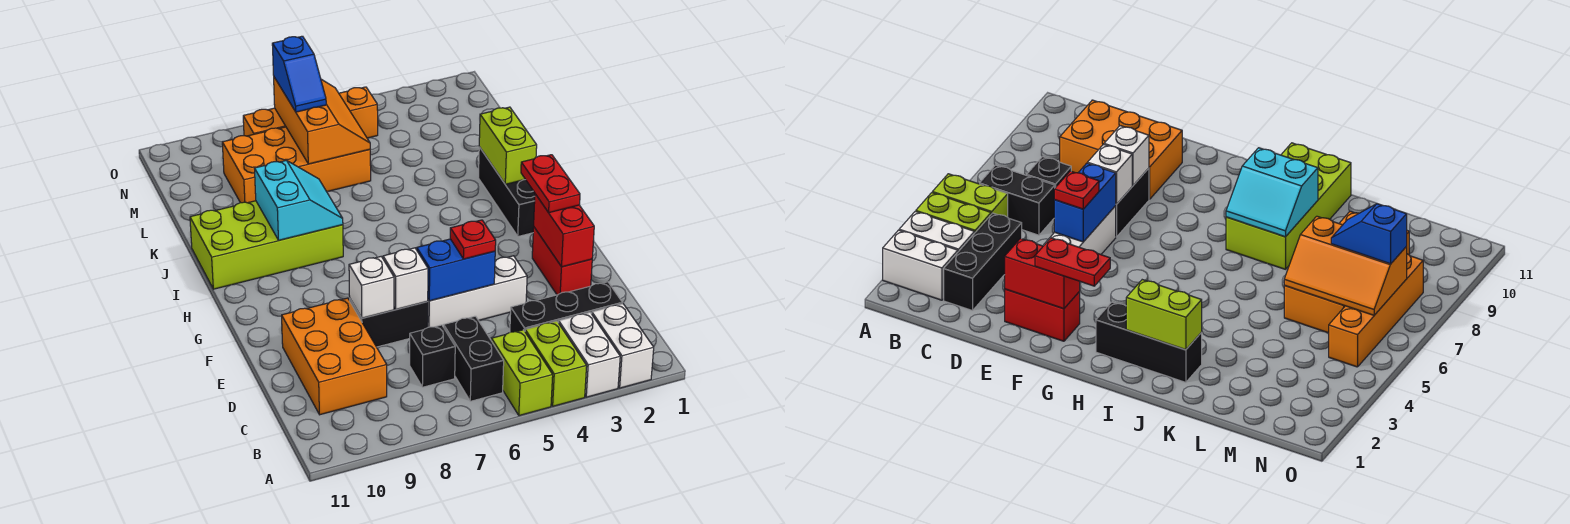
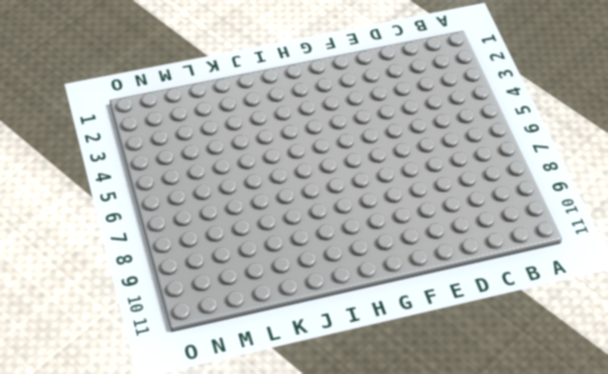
none -> white 1x2 brick [592,304,654,388]
none -> white 1x2 brick [559,312,620,397]
none -> lime 1x2 brick [525,321,587,406]

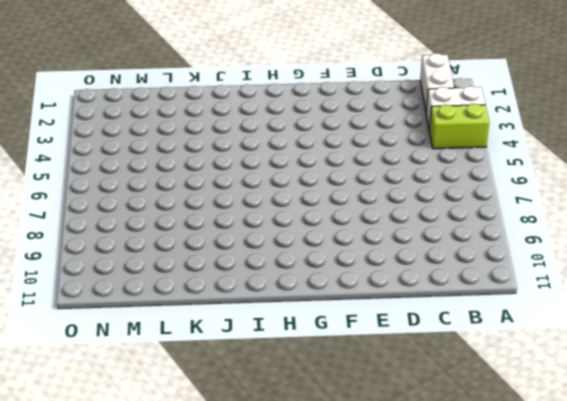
white 1x2 brick [420,53,454,110] -> white 1x2 brick turned to [592,304,654,388]
none -> lime 1x2 brick [491,330,553,416]
none -> black 1x2 brick [444,316,504,401]
none -> black 1x3 brick [510,282,622,332]

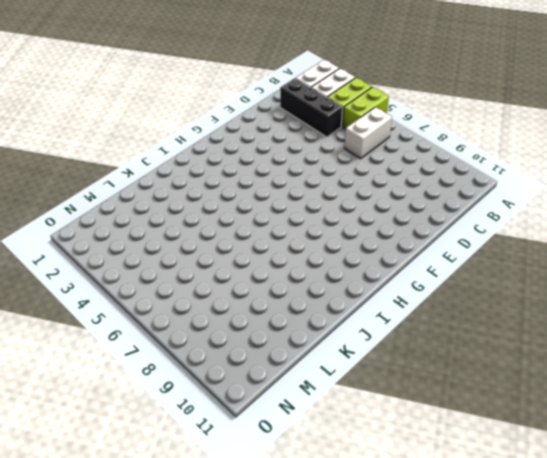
white 1x2 brick [344,107,392,158] -> black 1x2 brick [444,316,504,401]
none -> black 1x1 brick [410,325,455,387]
none -> orange 2x3 brick [282,298,387,415]
none -> red 1x2 brick [532,227,592,295]

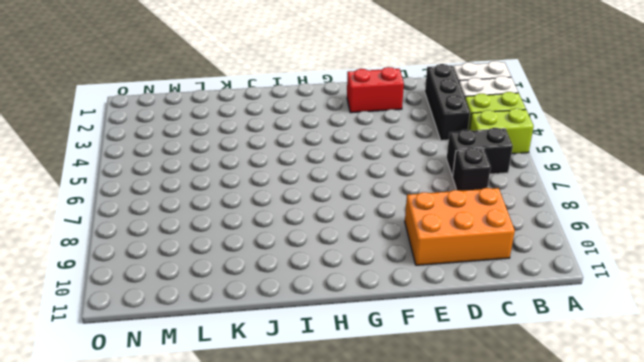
none -> white 1x3 brick [427,256,527,328]
none -> black 1x2 brick [350,299,428,347]
none -> black 1x3 brick [478,147,535,236]

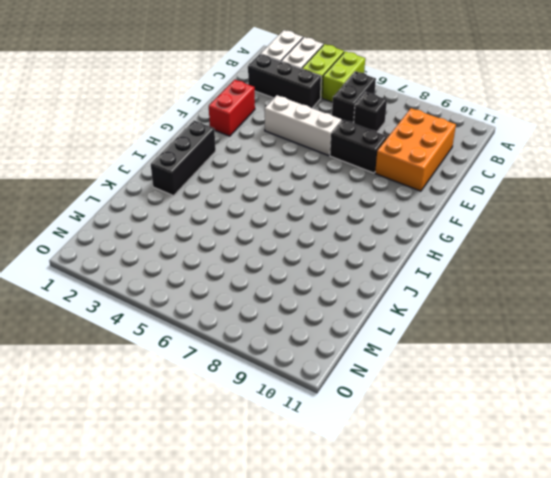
none -> lime 2x4 brick [190,201,343,289]
none -> orange 2x4 brick [222,127,371,203]
none -> orange 1x4 brick [243,87,378,138]

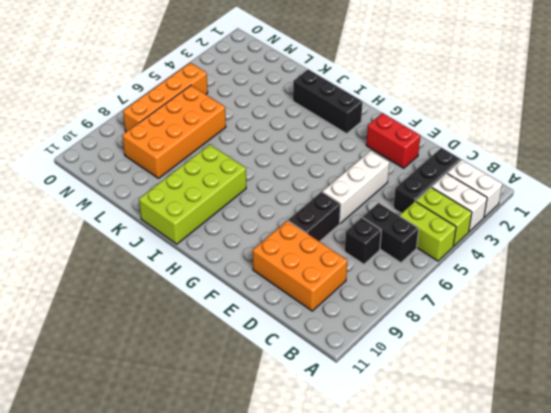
none -> red 1x2 brick [534,194,594,267]
none -> blue 1x2 brick [417,239,495,301]
none -> white 1x1 brick [383,248,428,309]

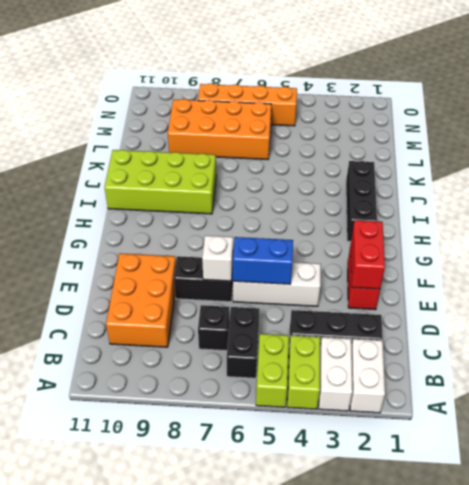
none -> white 1x1 brick [349,257,394,318]
none -> lime 1x2 brick [479,107,537,184]
none -> cyan 2x2 slope [254,160,343,240]

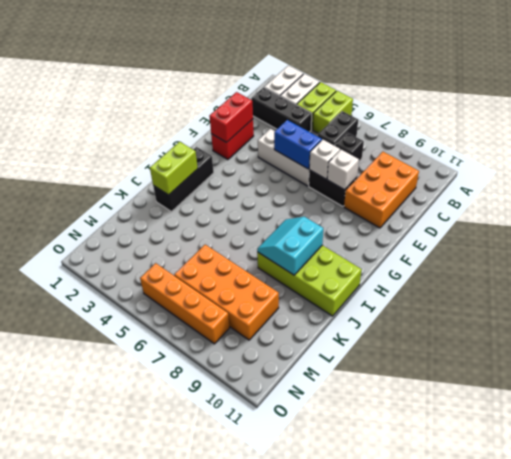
none -> orange 2x3 slope [274,77,370,164]
none -> red 1x1 plate [450,220,496,259]
none -> red 1x2 plate [521,155,580,213]

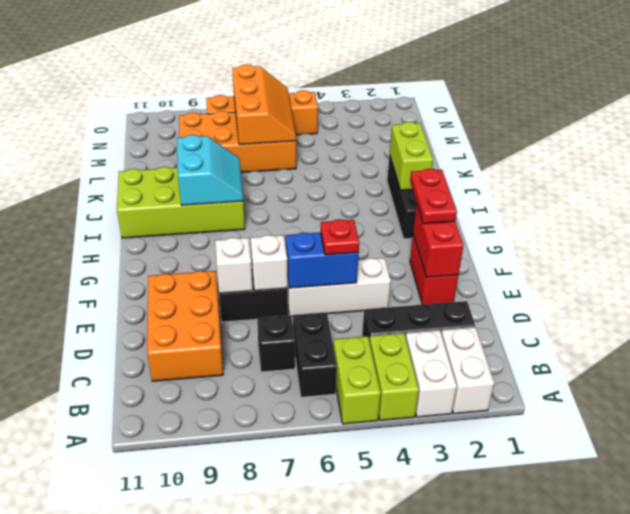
none -> blue 1x2 slope [272,36,326,112]

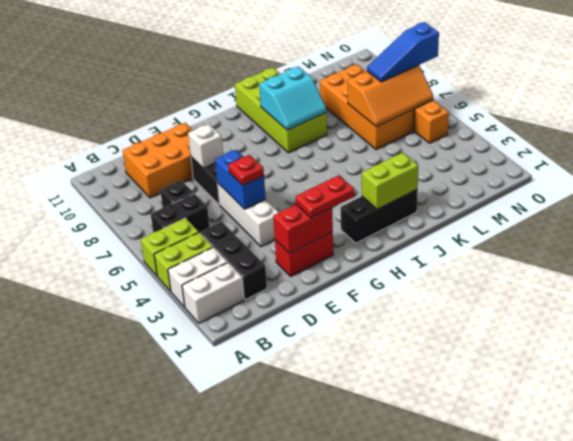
blue 1x3 slope [367,22,439,82] -> blue 1x2 slope [272,36,326,112]
none -> white 1x1 brick [383,248,428,309]

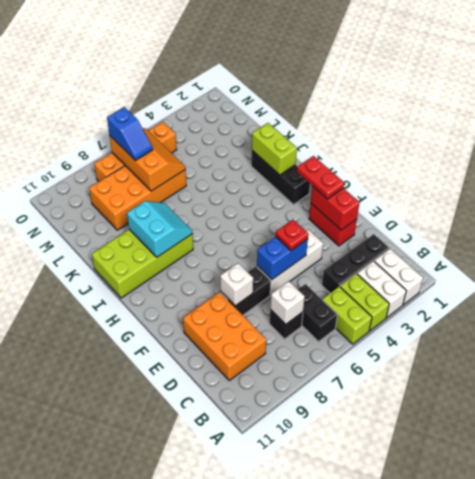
white 1x1 brick [270,281,305,324] -> white 1x1 brick moved to [383,248,428,309]

